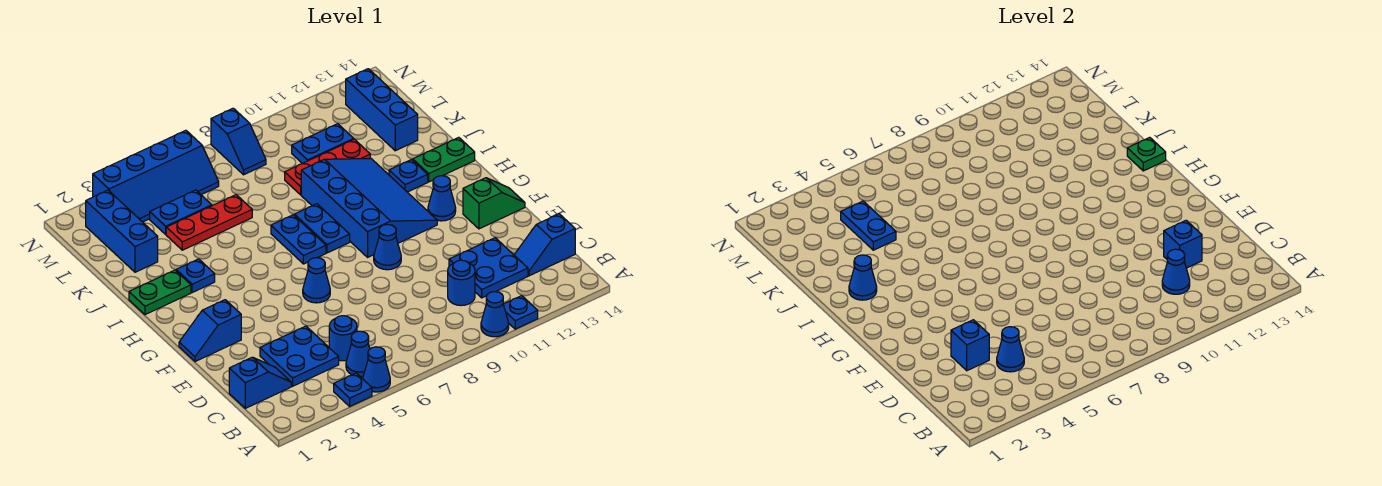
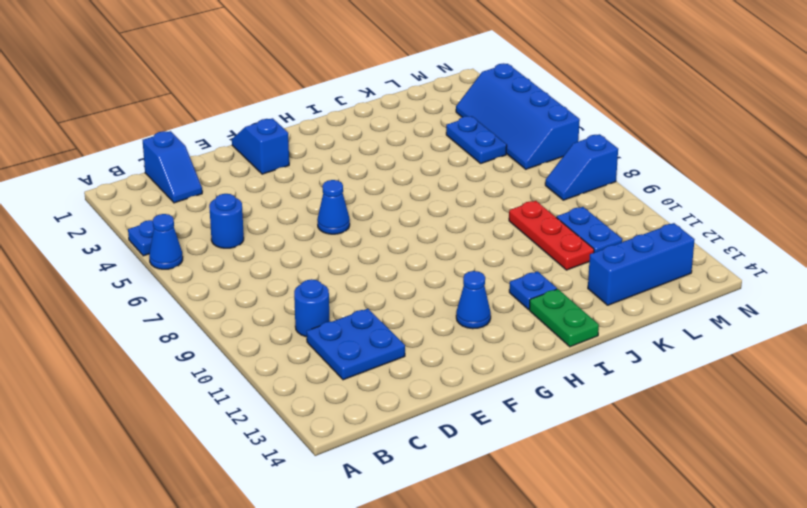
none -> blue 1x1 cone [481,292,509,337]
none -> blue 1x1 plate [503,296,538,329]
none -> blue 1x1 cone [346,331,370,376]
none -> blue 2x2 plate [260,326,339,386]

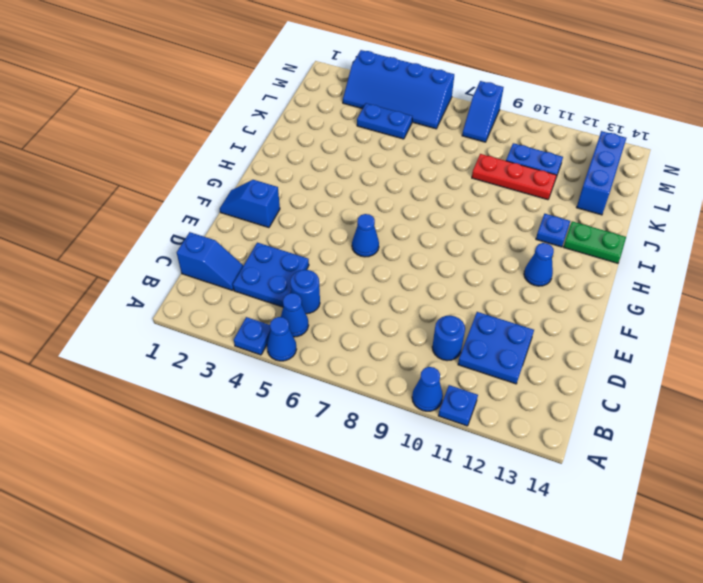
none -> blue 1x2 slope [514,214,575,276]
none -> blue 1x1 cone [374,225,401,270]
none -> green 1x2 slope [463,178,525,229]
none -> blue 3x4 slope [301,158,437,257]

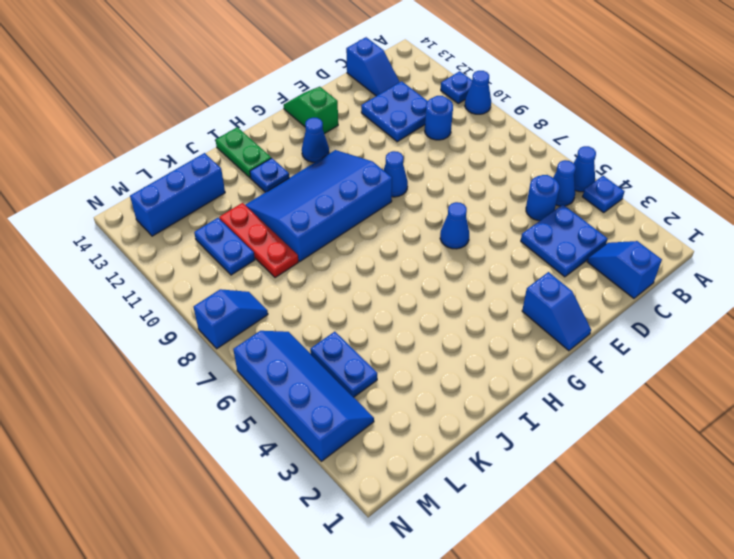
none -> blue 1x2 plate [271,215,326,264]
none -> blue 1x2 plate [294,204,350,253]
none -> green 1x2 plate [129,270,191,315]
none -> blue 1x1 plate [176,259,215,293]

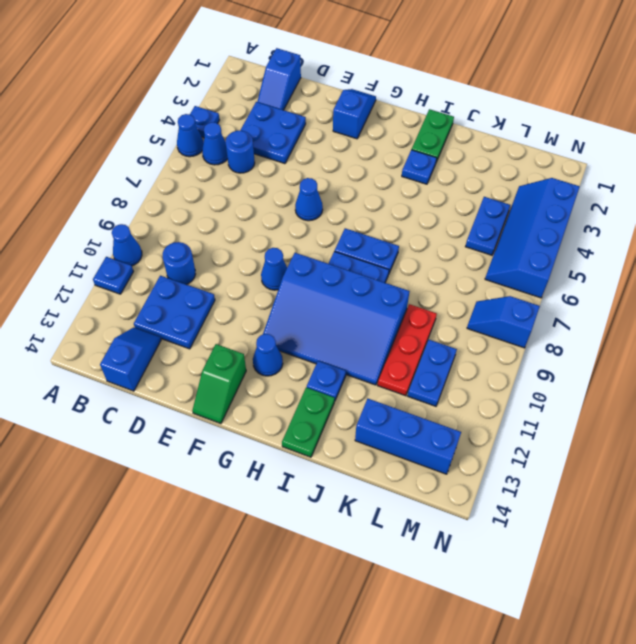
none -> blue 1x3 brick [86,190,158,272]
none -> red 1x3 plate [166,195,252,250]
none -> blue 1x1 cone [997,327,1024,372]
none -> blue 1x1 cone [1162,249,1190,294]

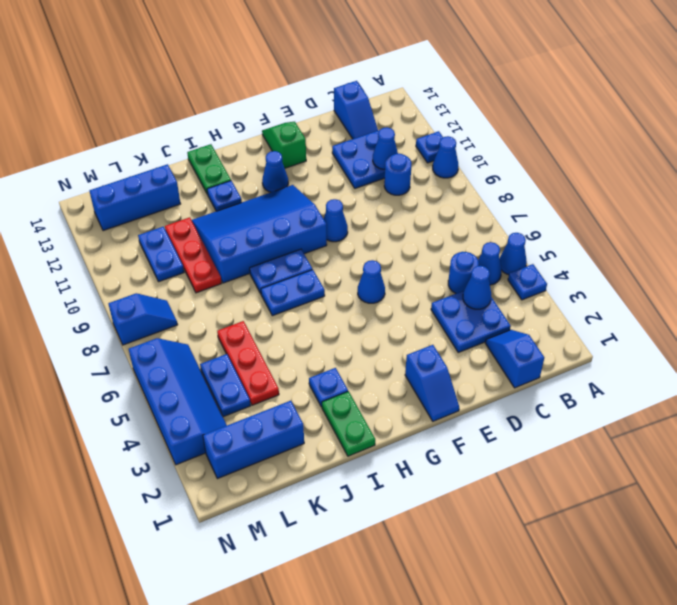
none -> blue 1x1 brick [951,320,989,371]
none -> blue 1x1 brick [1164,220,1202,268]
none -> blue 1x1 cone [849,255,877,300]
none -> green 1x1 plate [1127,137,1166,171]

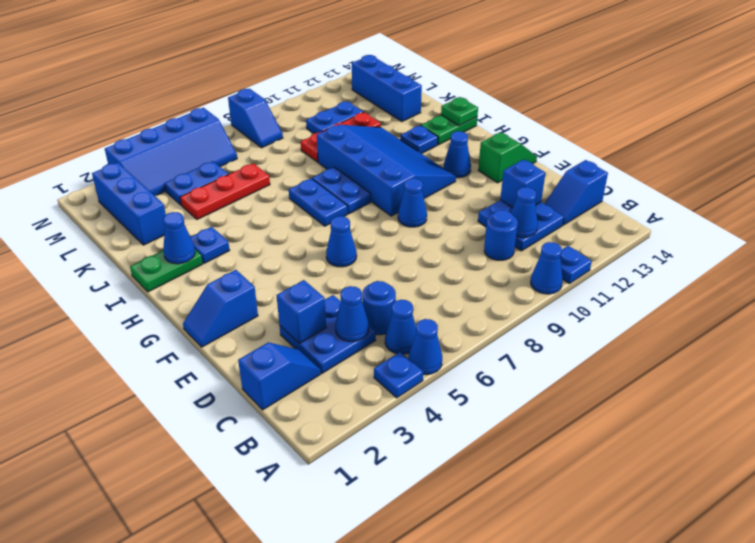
none -> blue 1x2 plate [841,201,896,250]

